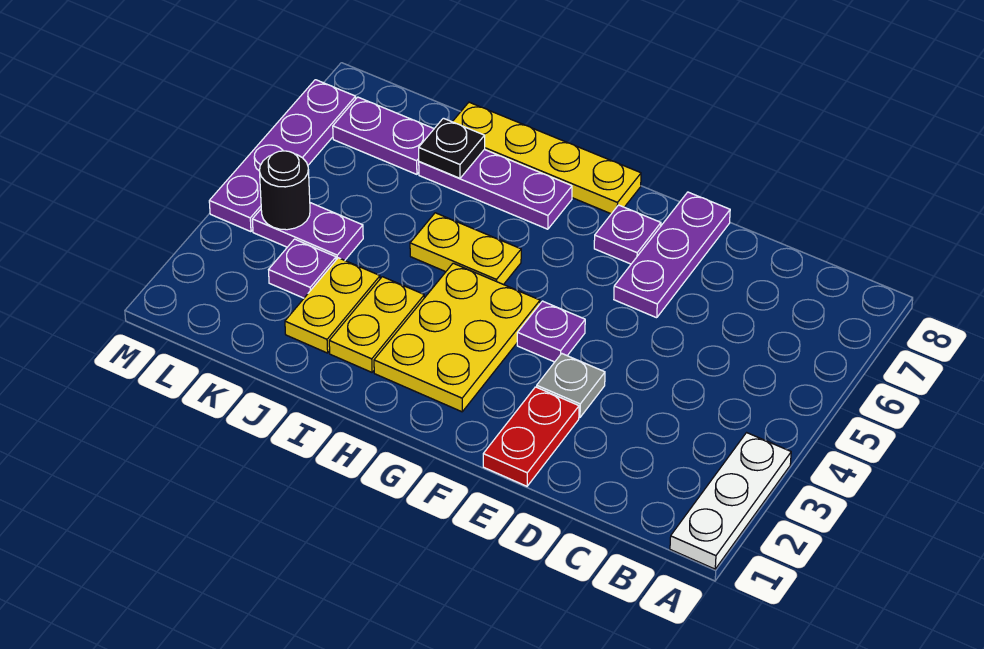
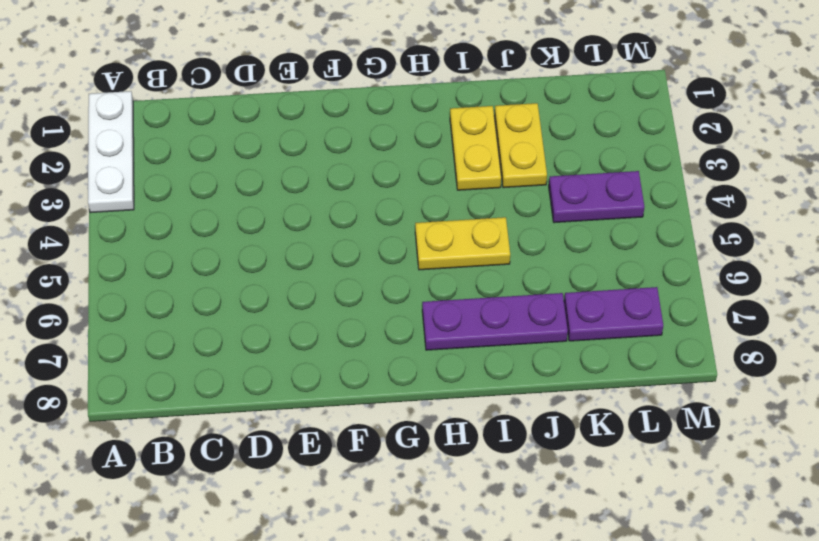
none -> red 1x2 plate [483,387,579,486]
none -> grey 1x1 plate [537,354,605,418]
none -> purple 1x3 plate [614,192,730,318]

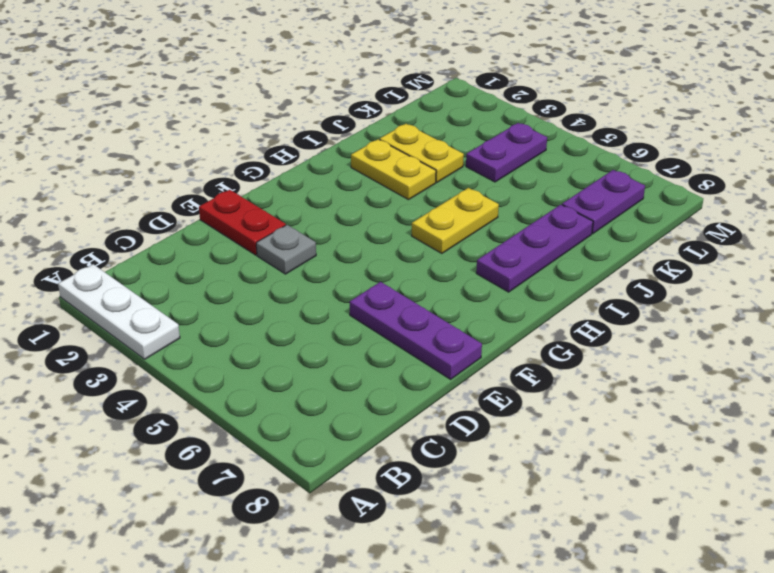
none -> purple 1x1 plate [517,301,585,362]
none -> purple 1x1 plate [594,205,661,264]
none -> yellow 2x3 plate [374,263,540,412]

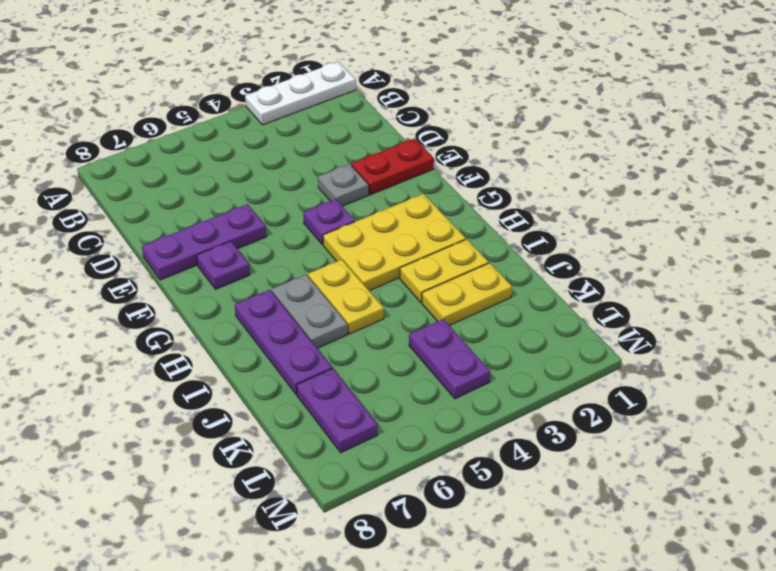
grey 1x2 plate [272,275,348,348] -> none
none -> yellow 1x4 plate [453,102,641,214]
none -> purple 1x1 plate [269,239,336,298]
none -> purple 1x4 plate [209,80,356,232]

